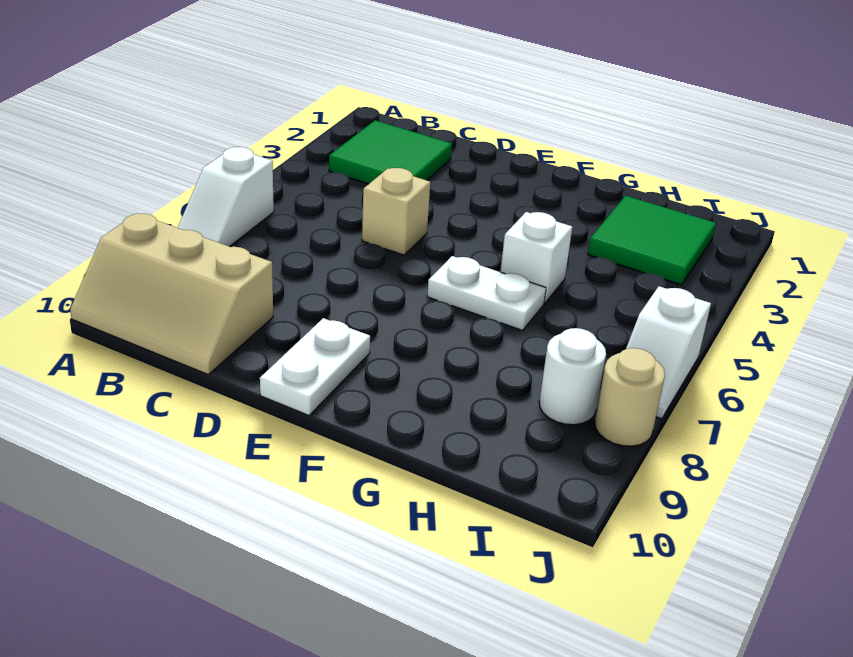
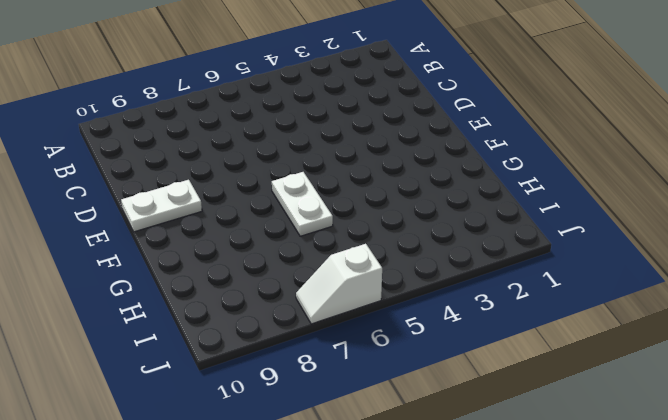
none -> white 1x2 slope [178,147,274,247]
none -> tan 2x3 slope [70,213,273,374]

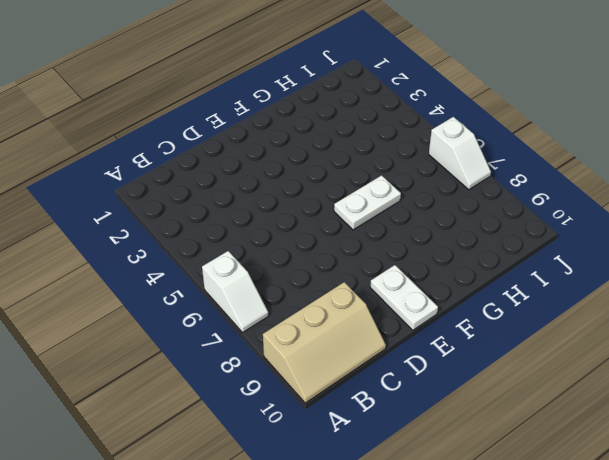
none -> green 2x2 tile [329,120,452,184]
none -> tan 1x1 brick [362,168,430,255]

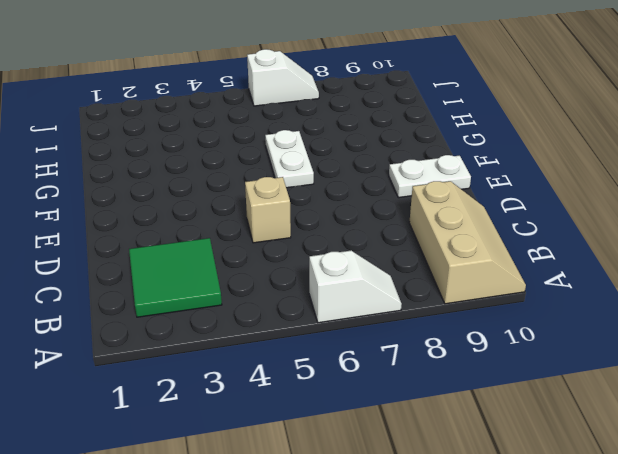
none -> white 1x1 brick [501,212,572,303]
none -> green 2x2 tile [588,196,716,285]

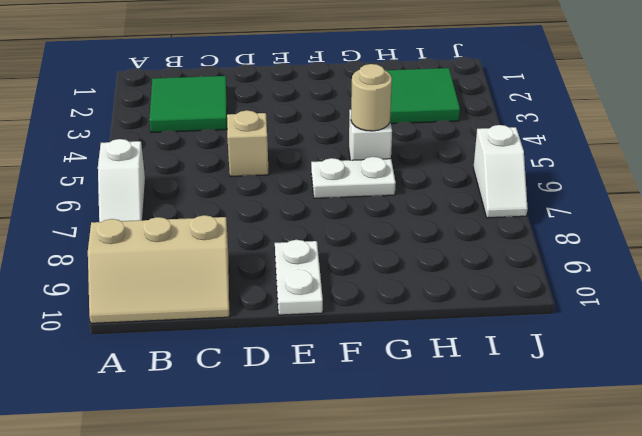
tan 1x1 round brick [351,64,392,131] -> tan 1x1 round brick moved to [595,348,665,446]
none -> white 1x1 round brick [539,328,606,425]

